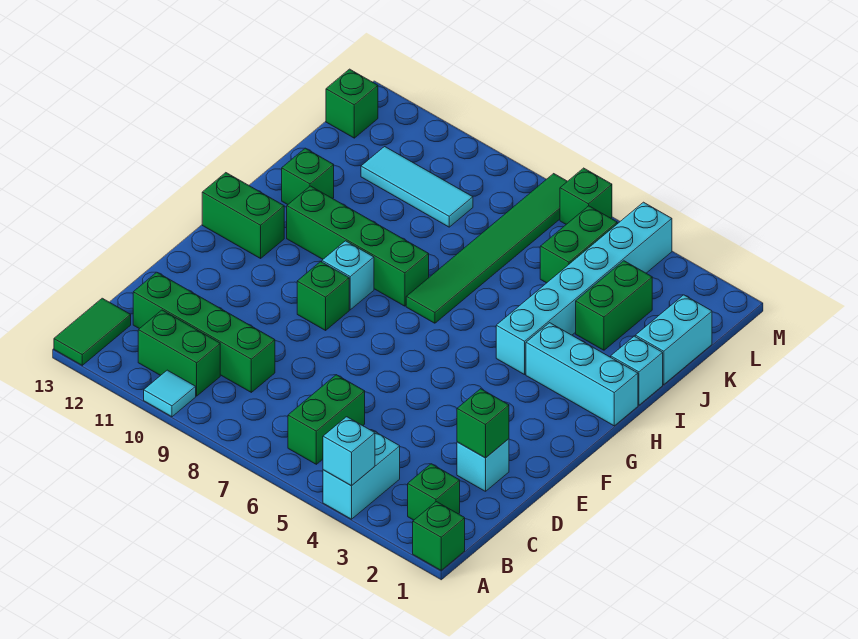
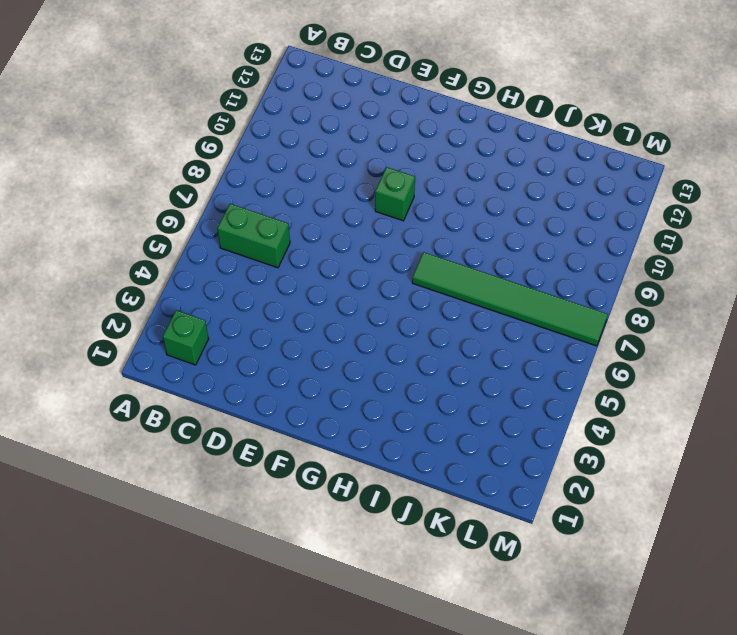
none -> green 1x1 brick [413,502,465,570]
none -> cyan 1x2 brick [323,430,400,519]
none -> cyan 1x1 tile [144,370,196,417]

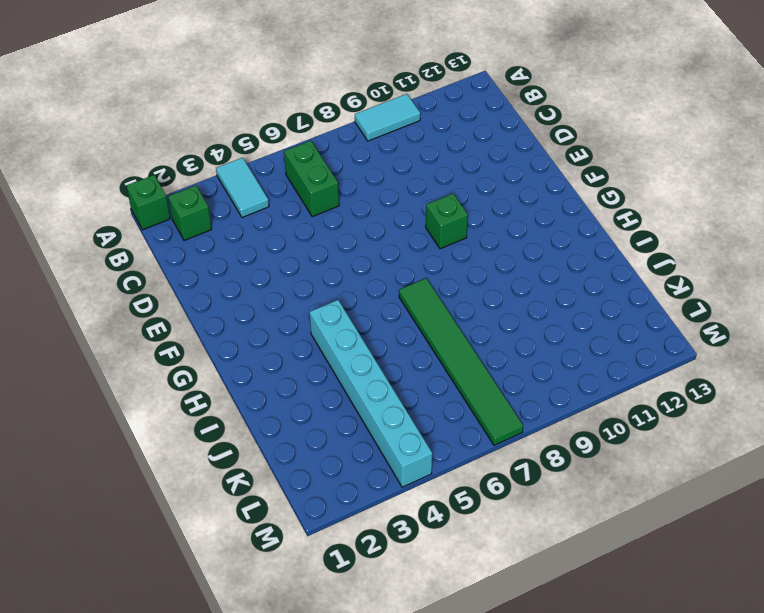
cyan 1x2 tile [216,158,269,217] -> cyan 1x2 brick [323,430,400,519]
cyan 1x2 tile [355,94,420,141] -> cyan 1x1 tile [144,370,196,417]
none -> green 1x2 tile [54,298,131,365]
none -> green 1x2 brick [138,310,220,396]
none -> green 1x4 brick [133,272,275,392]

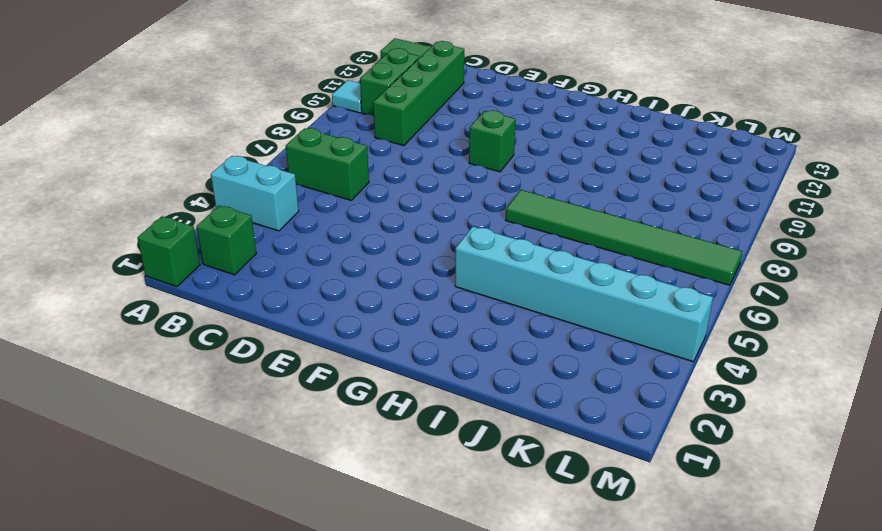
none -> cyan 1x1 brick [457,439,509,491]
none -> cyan 1x1 brick [322,241,374,310]
none -> green 1x2 brick [202,173,284,258]

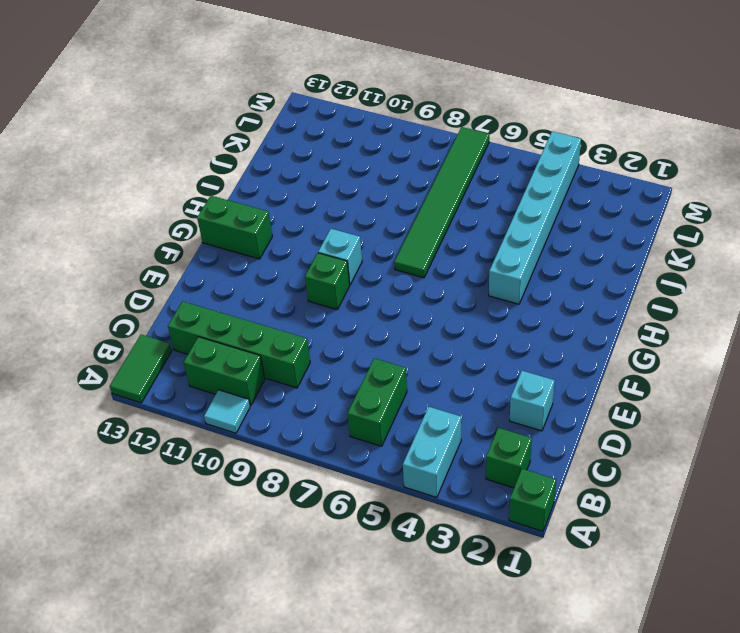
none -> cyan 1x3 brick [526,323,638,426]
none -> green 1x4 brick [287,186,429,306]
none -> cyan 1x1 brick [611,336,663,405]

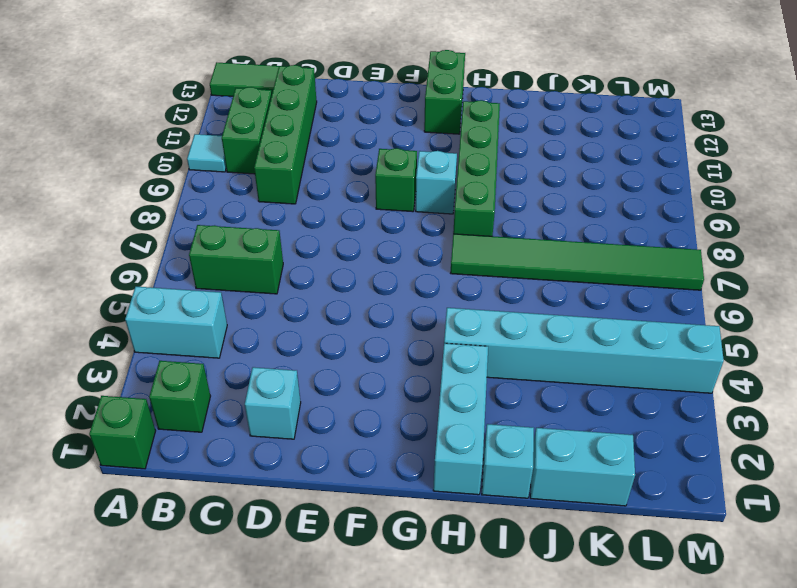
none -> green 1x1 brick [282,148,334,205]
none -> green 1x2 brick [576,261,652,350]
none -> green 1x2 brick [540,206,617,283]

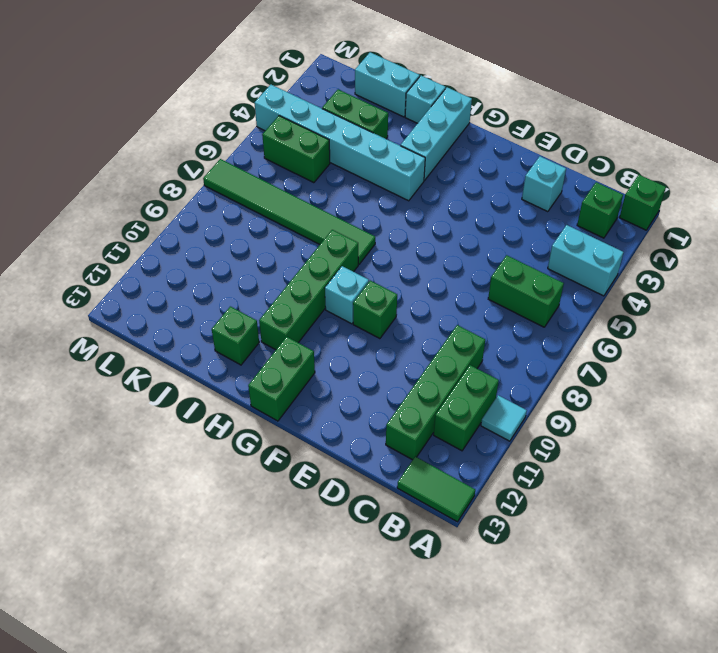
none -> cyan 1x3 tile [361,147,473,227]
none -> green 1x1 brick [326,69,378,138]
none -> green 1x1 brick [560,168,612,224]

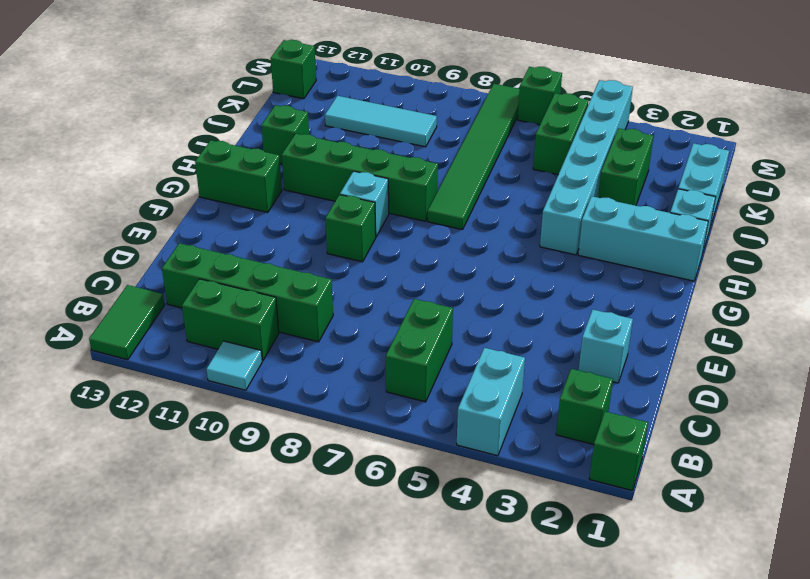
none -> cyan 1x1 brick [323,417,375,486]
none -> green 1x1 brick [457,389,509,458]

